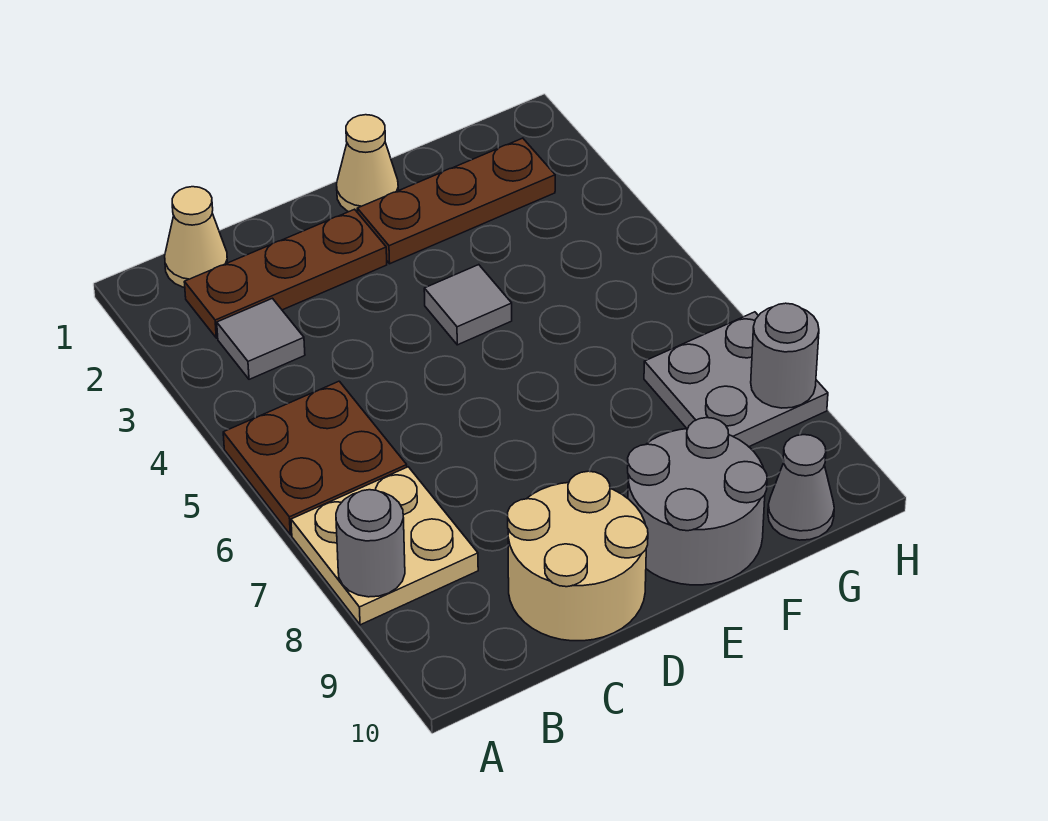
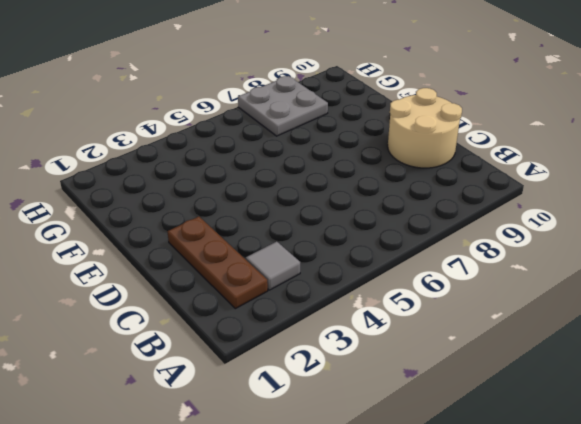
none -> brown 2x2 plate [223,381,407,535]
none -> tan 2x2 plate [291,467,478,625]
none -> tan 1x1 cone [165,187,228,288]

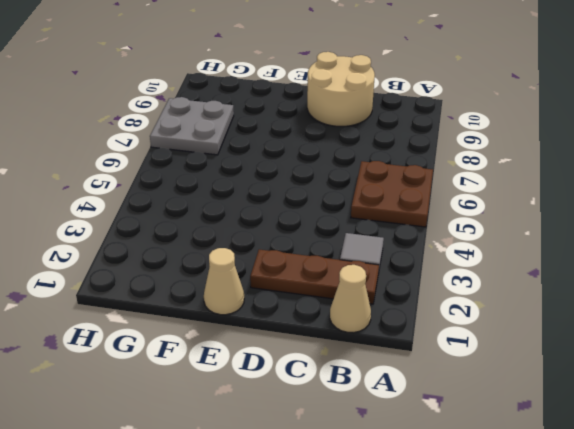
none -> tan 2x2 plate [291,467,478,625]
none -> brown 1x3 plate [357,138,555,264]
none -> grey 1x1 tile [424,265,512,345]

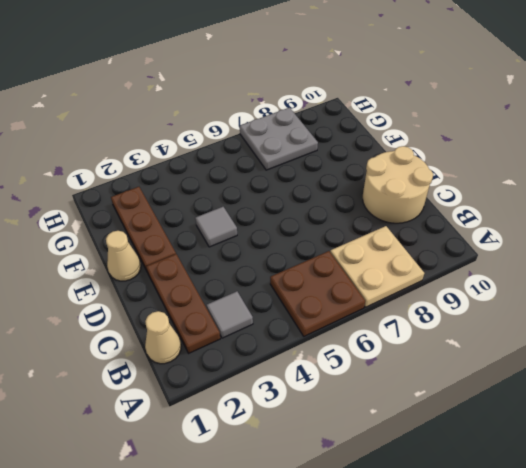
none -> grey 2x2 round brick [628,418,767,585]
none -> grey 1x1 cone [768,435,834,540]
none -> grey 1x1 round brick [336,490,405,597]

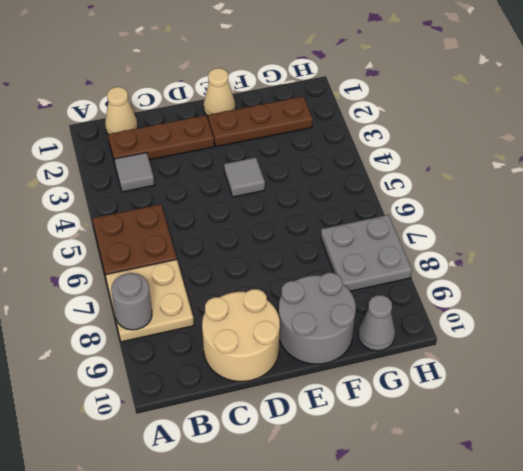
none -> grey 1x1 round brick [751,303,819,408]

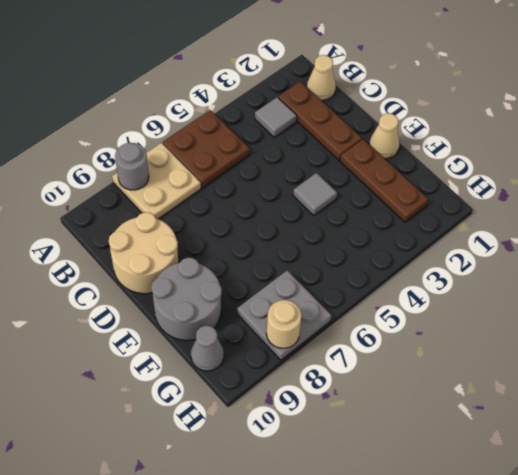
tan 1x1 round brick [266,300,302,348] -> grey 1x1 round brick [751,303,819,408]

